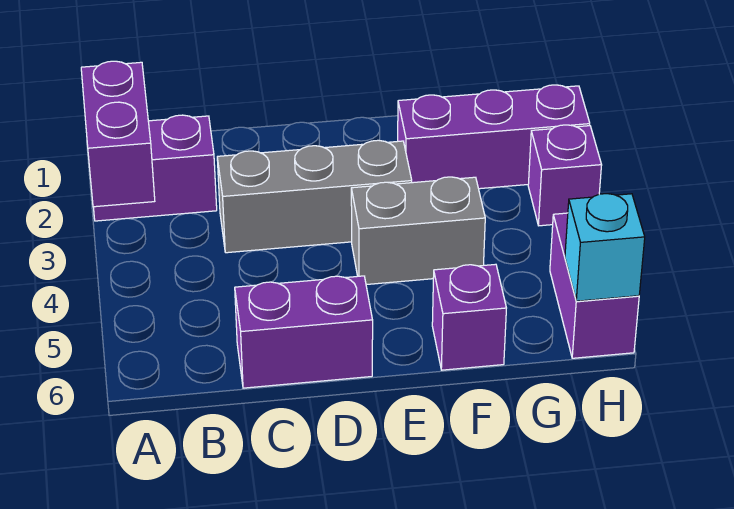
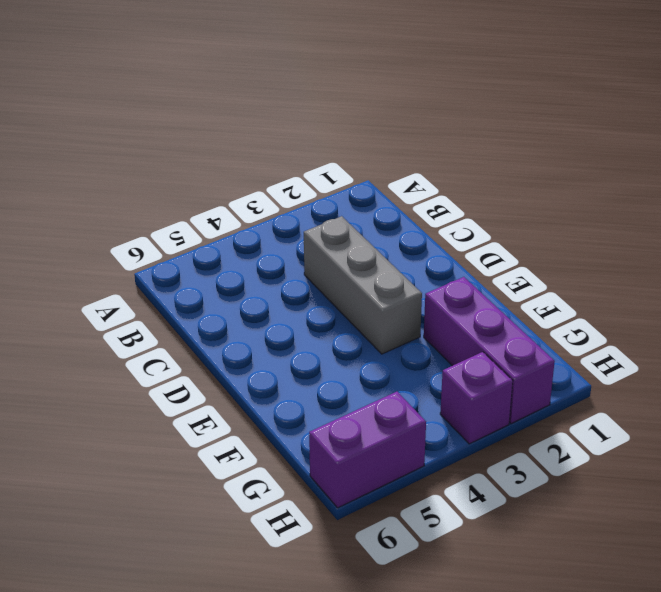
none -> purple 1x2 brick [93,115,217,221]
none -> purple 1x2 brick [235,276,373,388]

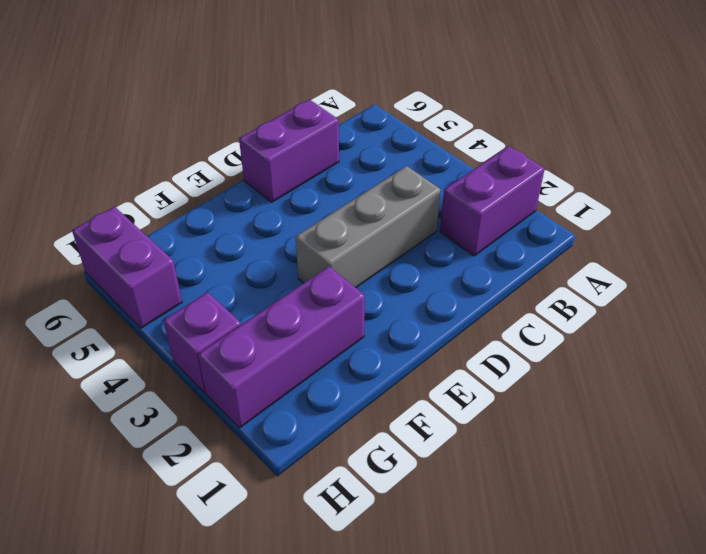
none -> grey 1x2 brick [351,177,485,285]
none -> purple 1x1 brick [432,264,506,370]

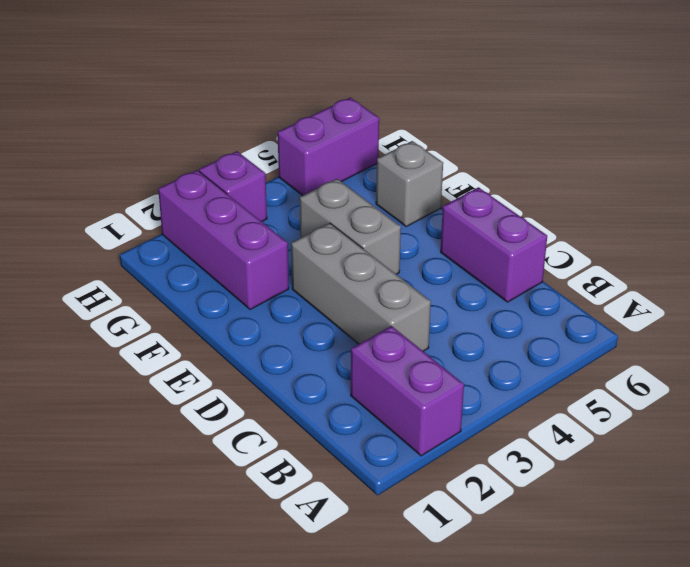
grey 1x1 brick [376,141,443,226] -> purple 1x1 brick [432,264,506,370]
none -> purple 1x2 brick [81,61,155,207]
none -> cyan 1x1 brick [565,194,645,301]

